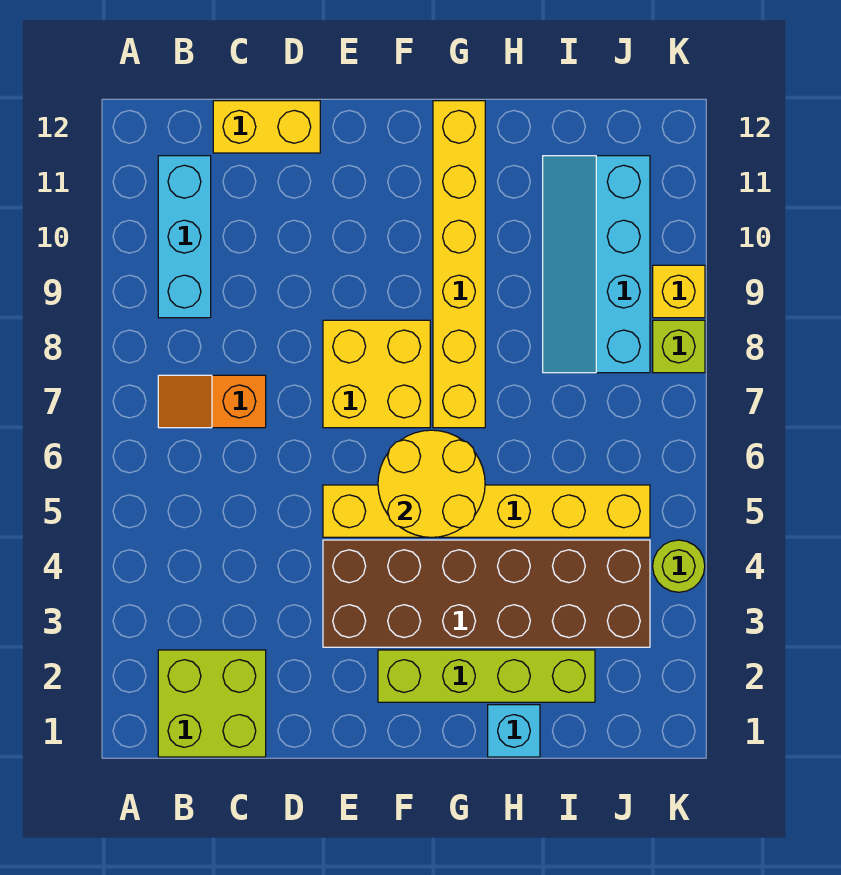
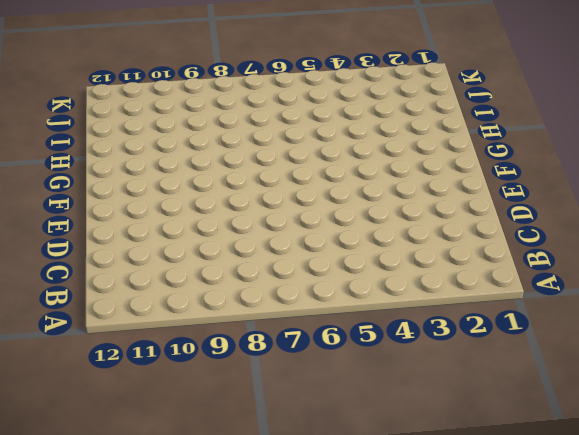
none -> lime 2x2 brick [158,650,266,757]
none -> orange 1x2 slope [158,375,266,428]
none -> cyan 1x3 brick [158,156,211,318]

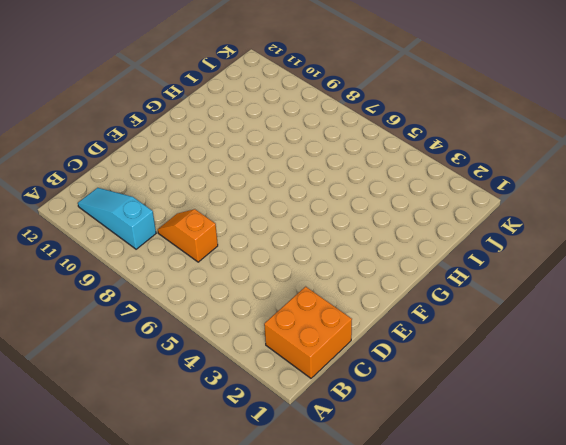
orange 2x2 brick [264,287,352,378] -> lime 2x2 brick [158,650,266,757]
cyan 1x3 slope [78,188,156,249] -> cyan 1x3 brick [158,156,211,318]
orange 1x2 slope [158,209,218,262] -> orange 1x2 slope turned to [158,375,266,428]
none -> yellow 1x2 brick [213,101,320,153]
none -> brown 2x6 brick [323,540,650,647]
none -> yellow 1x6 brick [323,485,650,537]

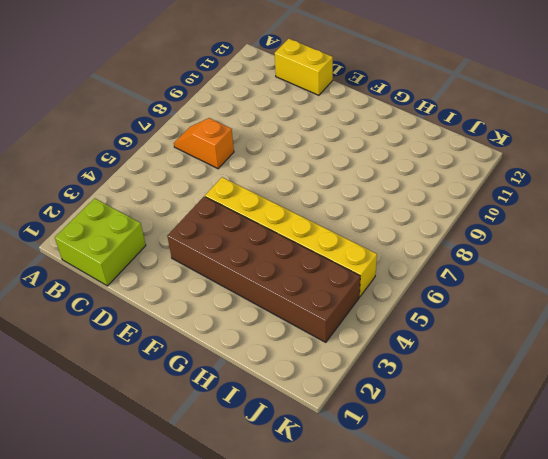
none -> cyan 1x3 brick [158,156,211,318]
none -> yellow 2x2 brick [323,320,430,428]
none -> lime 1x4 brick [378,650,595,702]

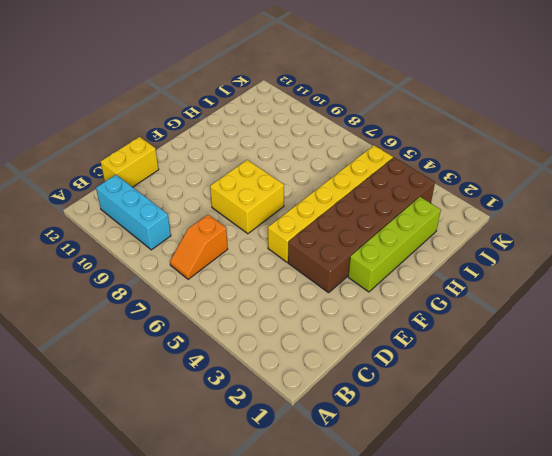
none -> lime 2x2 brick [158,650,266,757]
none -> yellow 1x6 brick [433,101,485,428]
none -> cyan 1x1 brick [488,705,540,757]

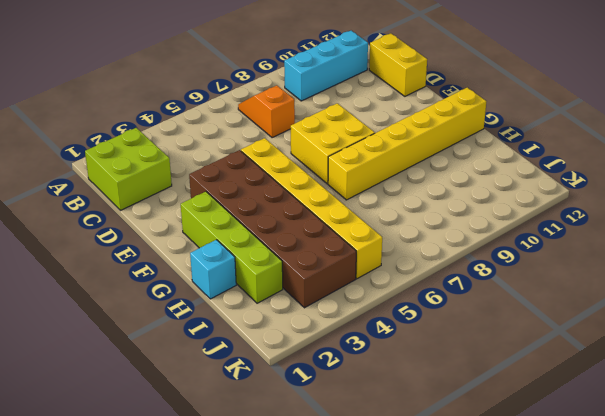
none -> cyan 2x4 slope [543,156,650,373]
none -> lime 1x1 round brick [653,540,705,592]
none -> lime 1x1 brick [653,320,705,373]

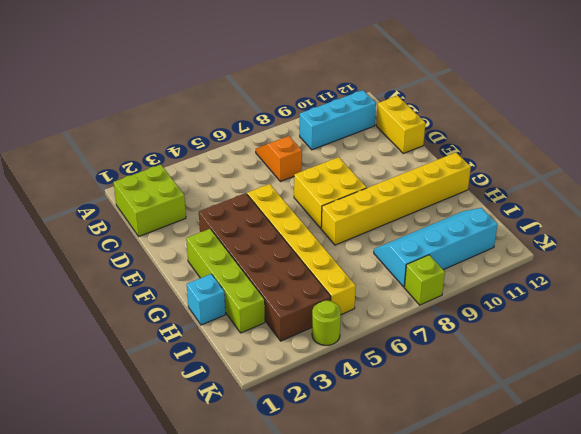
none -> yellow 1x1 brick [653,265,705,318]
none -> yellow 2x2 round brick [378,430,485,537]

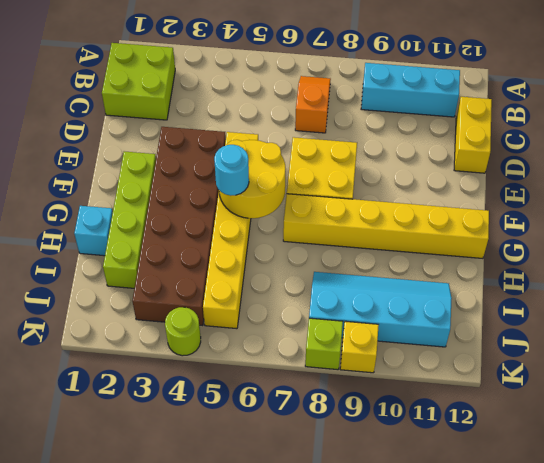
cyan 1x1 round brick [214,145,249,196] -> none

